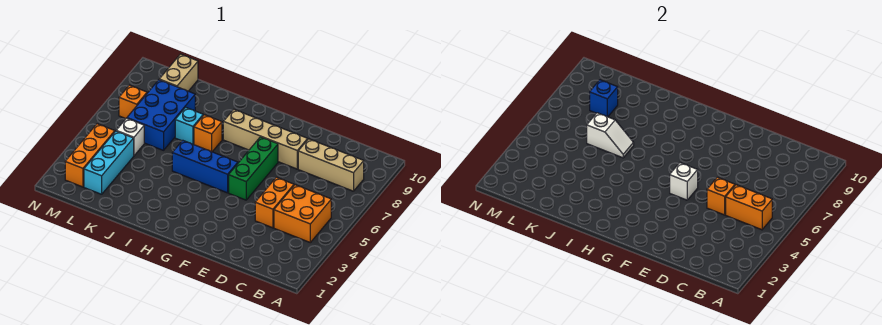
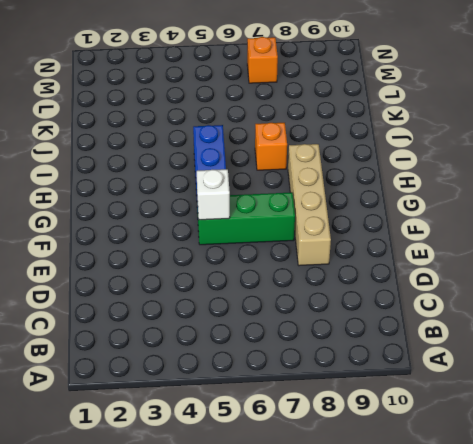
none -> orange 2x2 brick [274,185,331,242]
none -> tan 1x3 brick [298,139,364,191]
none -> orange 1x2 brick [255,177,294,228]

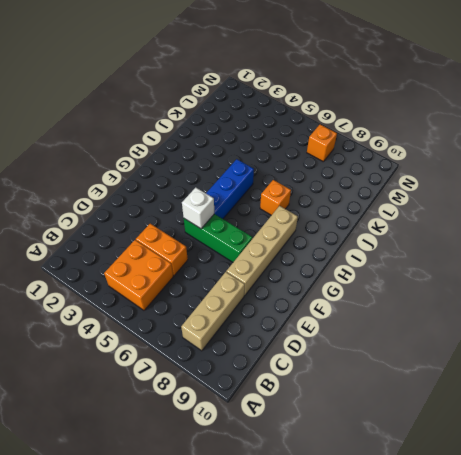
none -> cyan 1x1 brick [175,107,203,145]
none -> blue 2x3 brick [127,80,195,150]
none -> cyan 1x3 brick [84,131,134,194]

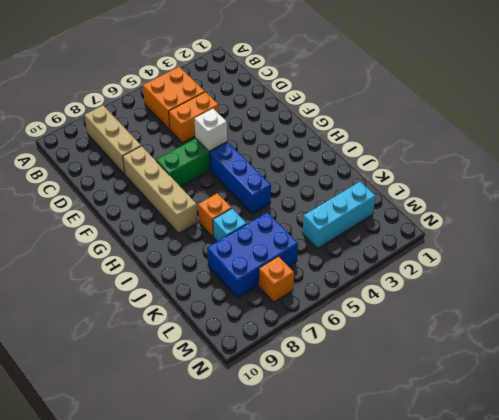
none -> white 1x1 brick [116,118,144,156]
none -> tan 1x2 brick [159,54,198,91]
none -> orange 1x3 brick [65,124,115,187]

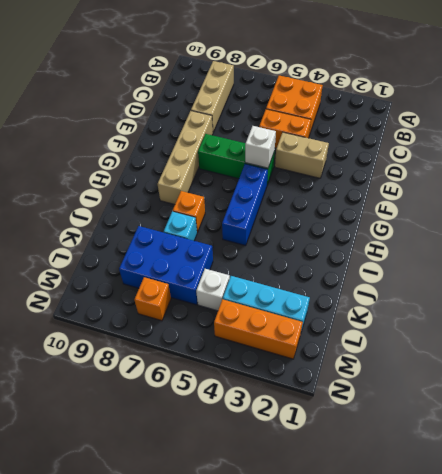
tan 1x2 brick [275,132,329,178] -> tan 1x2 brick moved to [159,54,198,91]
none -> orange 1x2 brick [726,185,772,230]
none -> orange 1x1 brick [707,177,735,215]
none -> white 1x2 slope [587,113,634,158]

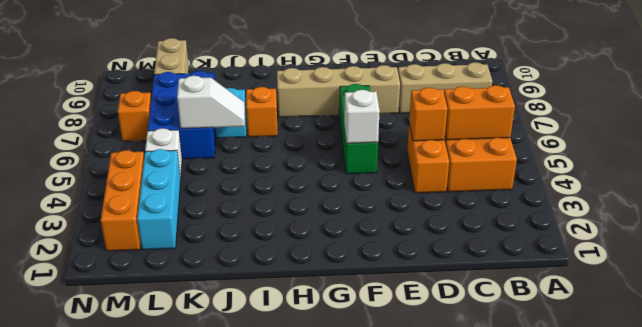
none -> blue 1x3 brick [172,140,238,193]
none -> blue 1x1 brick [590,80,618,117]

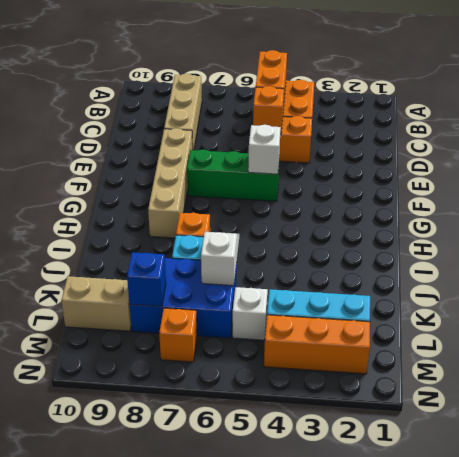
none -> blue 1x3 brick [172,140,238,193]

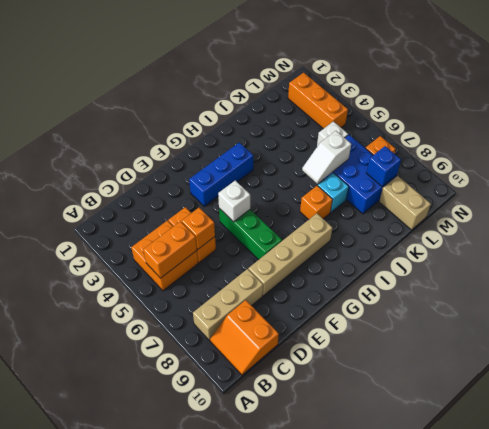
orange 2x2 slope [210,300,279,375] -> none
blue 1x3 brick [189,143,253,206] -> blue 1x3 brick moved to [172,140,238,193]
none -> cyan 1x3 brick [84,131,134,194]

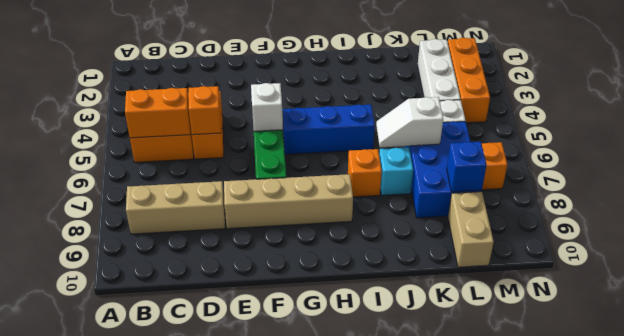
white 1x3 brick [418,39,461,101] -> cyan 1x3 brick [84,131,134,194]

